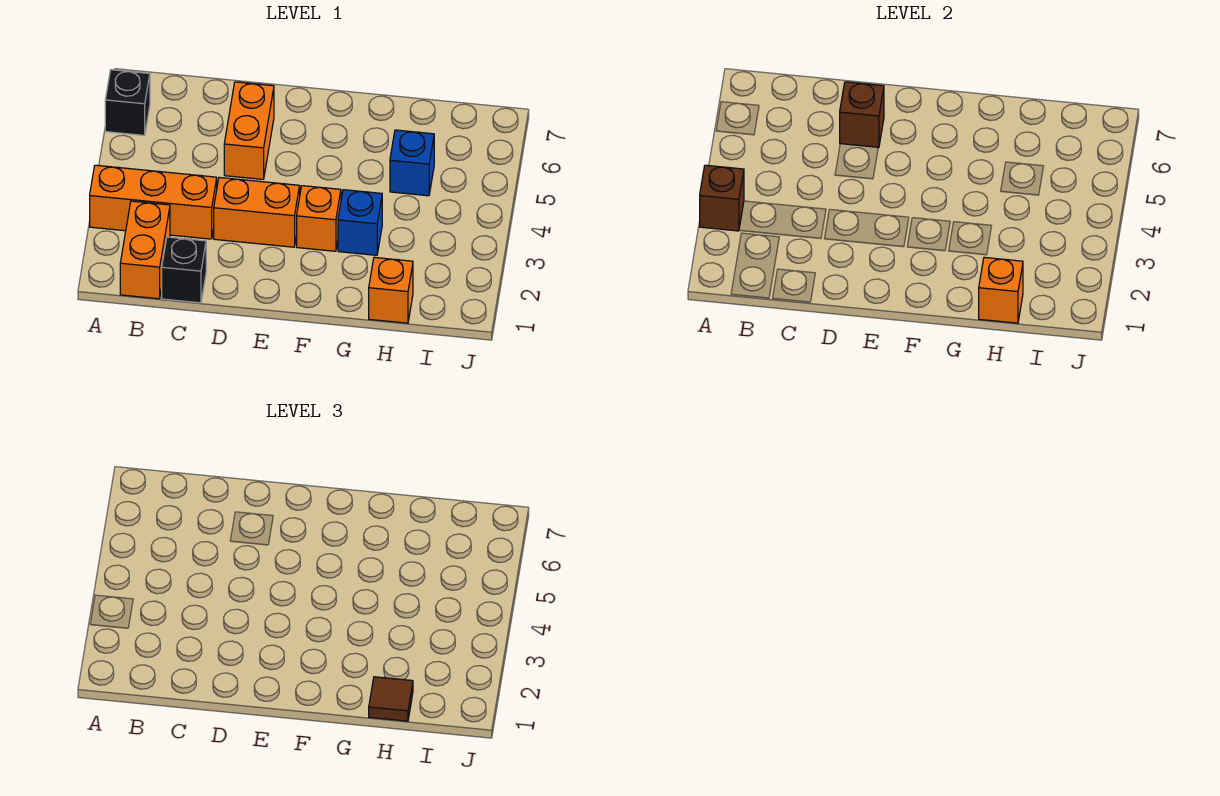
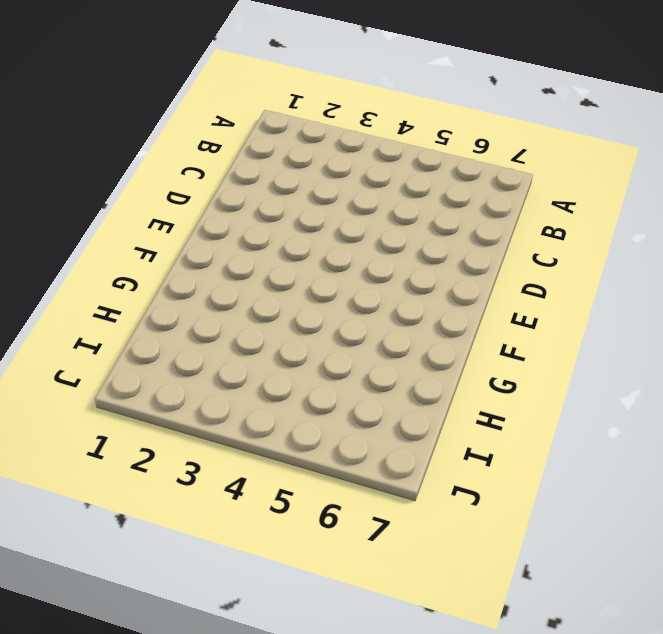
none -> orange 1x3 brick [90,165,217,239]
none -> black 1x1 brick [105,70,150,135]
none -> orange 1x2 brick [120,201,170,299]

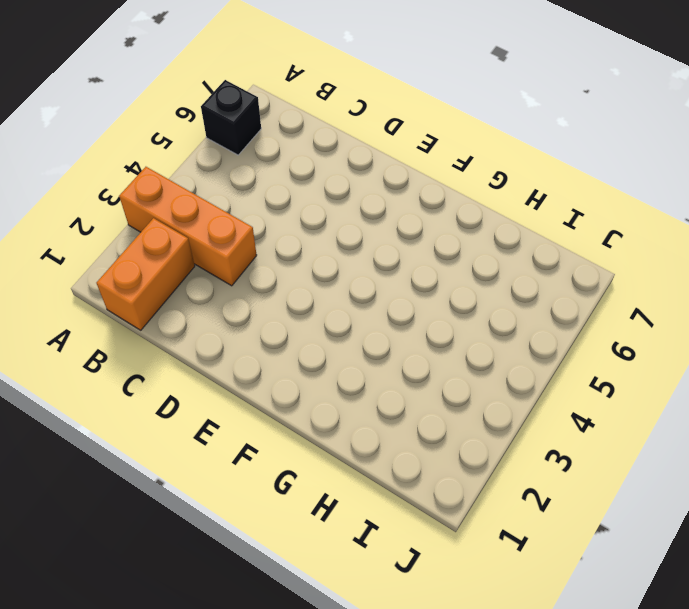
none -> black 1x1 brick [162,237,206,303]
none -> orange 1x2 brick [214,177,300,247]
none -> orange 1x2 brick [224,82,274,179]

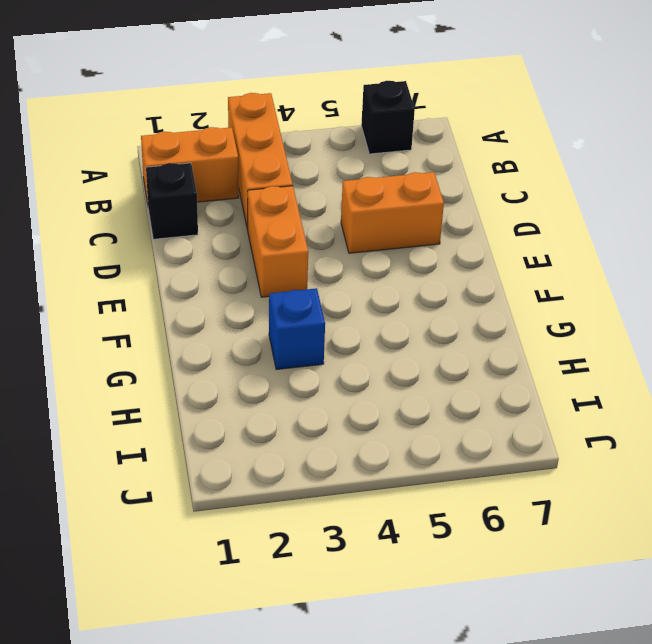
none -> orange 1x1 brick [297,186,341,251]
none -> orange 1x1 brick [369,257,413,323]
none -> blue 1x1 brick [390,130,434,196]

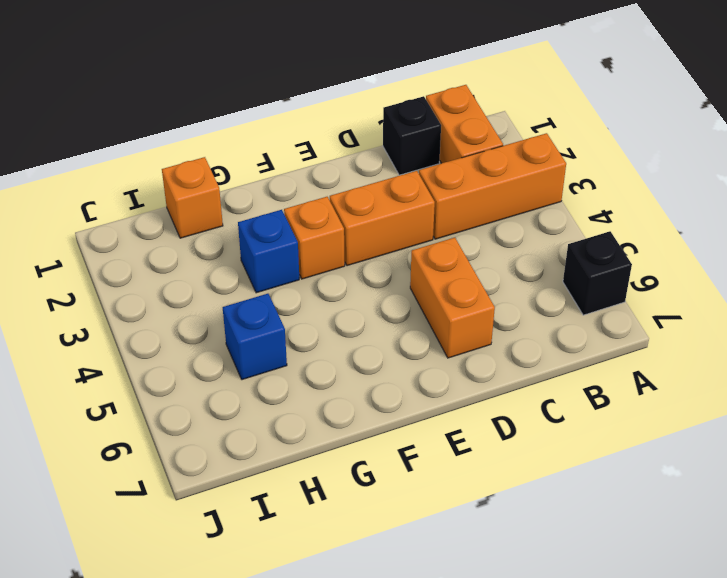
none -> brown 1x1 brick [700,165,744,231]
none -> brown 1x1 brick [840,82,884,148]
none -> orange 1x1 brick [979,257,1023,323]

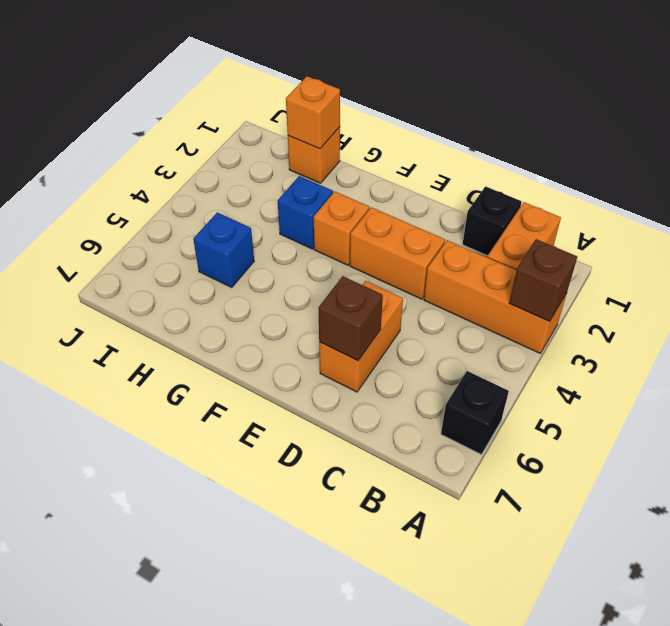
none -> brown 1x1 tile [369,677,413,721]

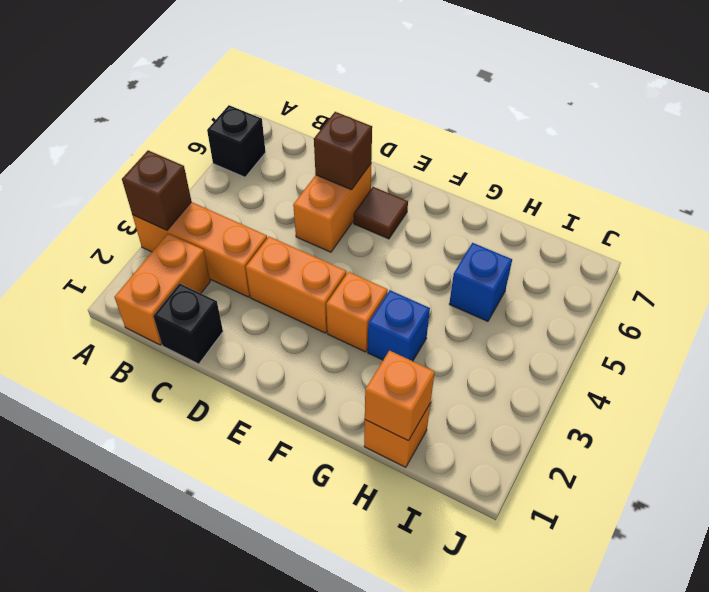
brown 1x1 tile [354,187,408,239] -> brown 1x1 tile moved to [369,677,413,721]

